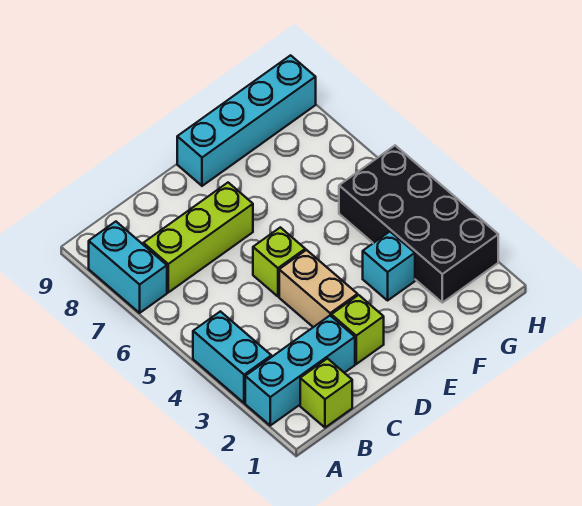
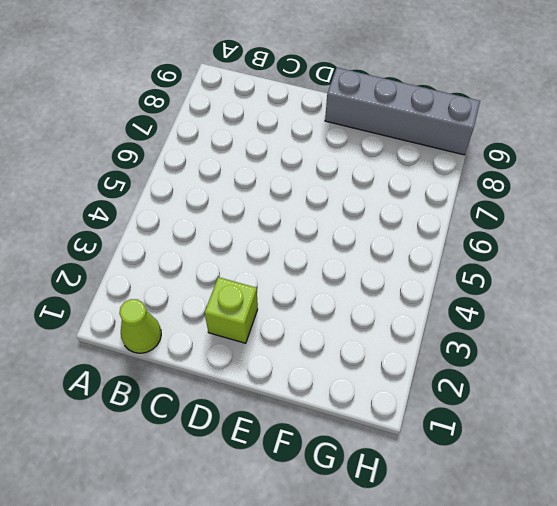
lime 1x1 cone [119,299,161,353] -> lime 1x1 brick [300,359,352,428]
grey 1x4 brick [325,68,480,155] -> cyan 1x4 brick [177,55,316,186]
none -> cyan 1x3 brick [245,316,355,425]
none -> cyan 1x2 brick [193,311,271,403]

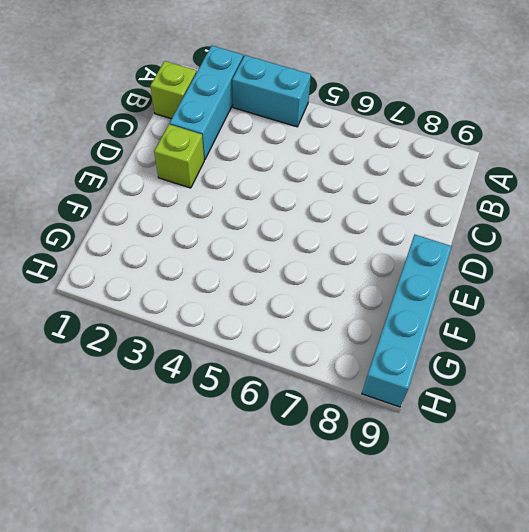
none -> cyan 1x2 brick [89,222,167,313]
none -> lime 1x3 brick [143,183,253,292]

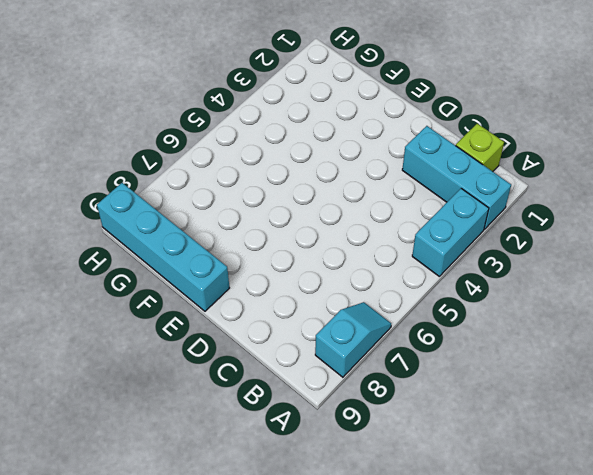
cyan 1x2 slope [315,302,391,377] -> cyan 1x2 brick [89,222,167,313]
none -> lime 1x3 brick [143,183,253,292]
none -> lime 1x1 brick [331,295,384,364]

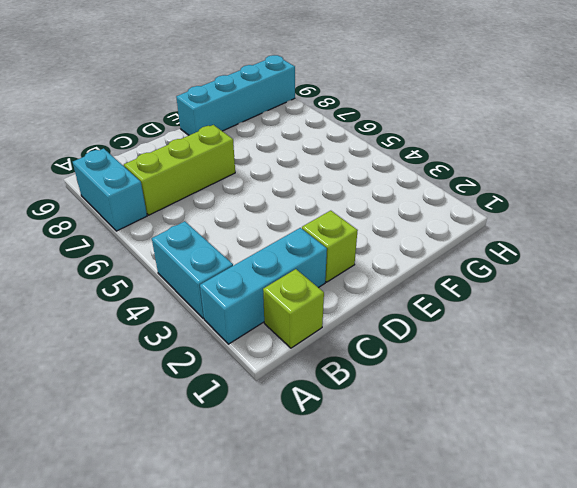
none -> tan 1x2 brick [279,250,357,327]
none -> lime 1x1 brick [253,227,305,296]

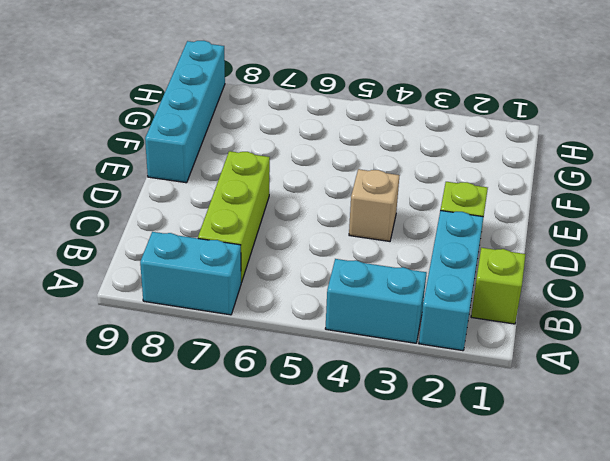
tan 1x1 brick [349,169,400,241] -> tan 1x2 brick [279,250,357,327]
none -> lime 1x1 brick [253,227,305,296]
none -> cyan 1x1 brick [363,232,415,300]

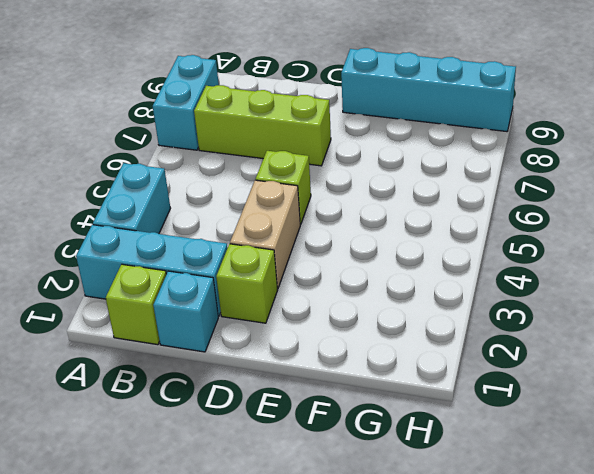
cyan 1x1 brick [153,271,218,352] -> cyan 1x1 brick moved to [363,232,415,300]
none -> black 2x4 brick [339,146,498,303]

